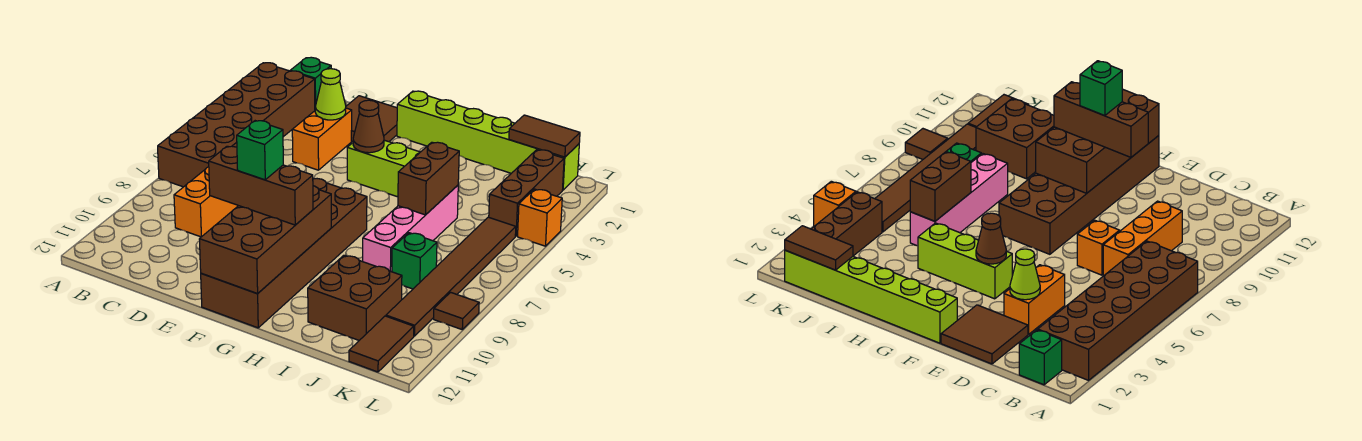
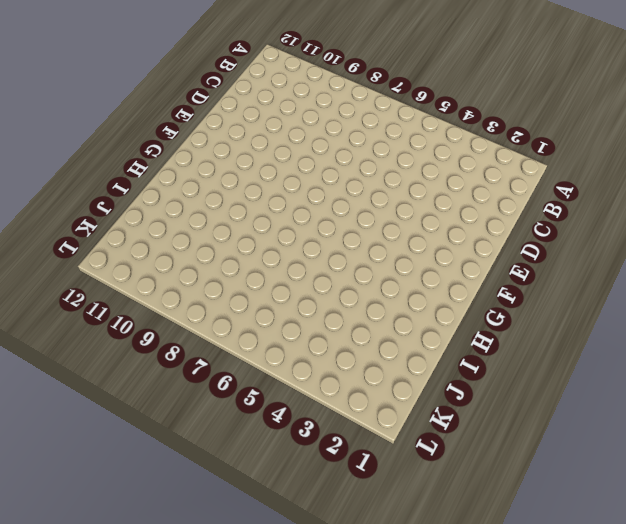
none -> brown 2x6 brick [158,63,315,187]
none -> green 1x1 brick [290,57,331,107]
none -> orange 1x3 brick [174,167,238,237]

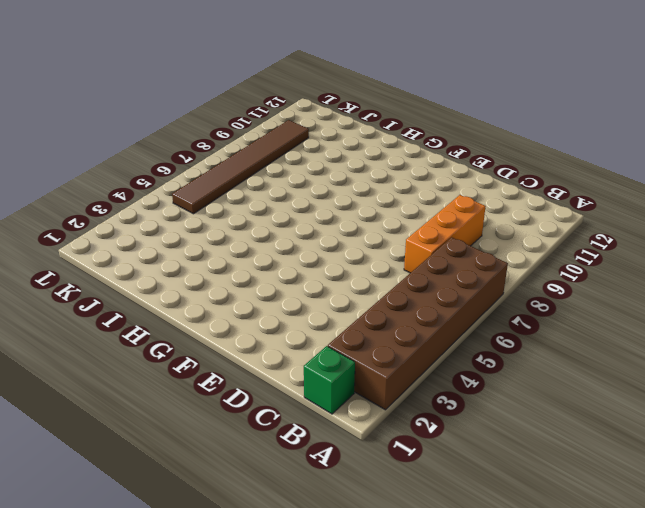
none -> brown 2x2 tile [346,96,397,142]
none -> orange 1x2 brick [292,108,352,170]
none -> orange 1x1 brick [1077,220,1120,275]

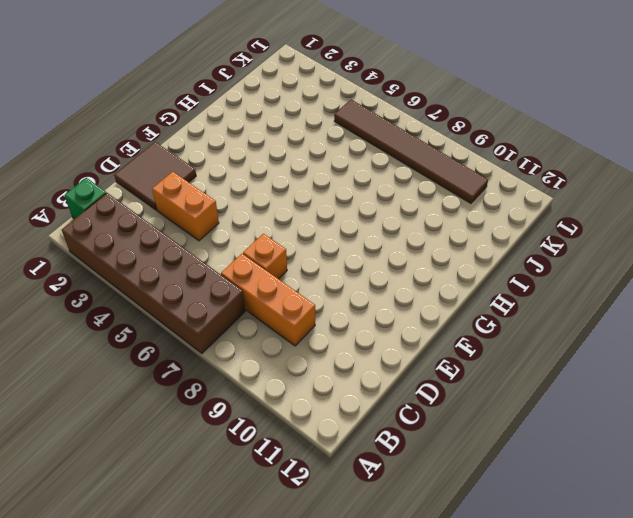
none -> lime 1x6 brick [397,91,579,190]
none -> lime 1x3 brick [347,140,420,197]
none -> brown 2x6 brick [201,179,367,328]

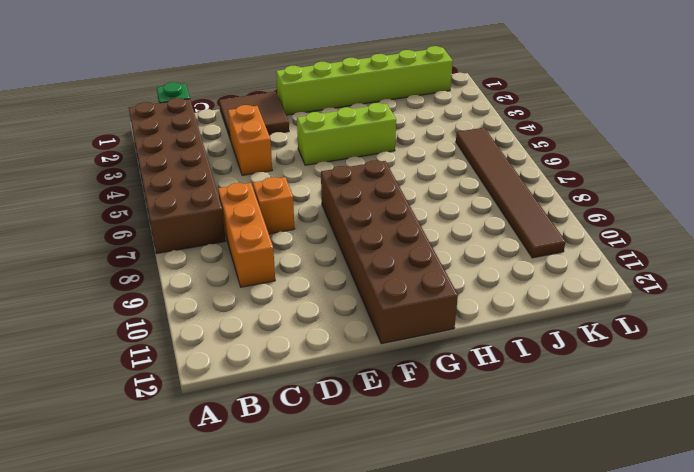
none -> pink 1x4 brick [363,185,458,272]
none -> brown 2x2 brick [308,255,402,340]
none -> green 1x1 brick [392,233,437,289]

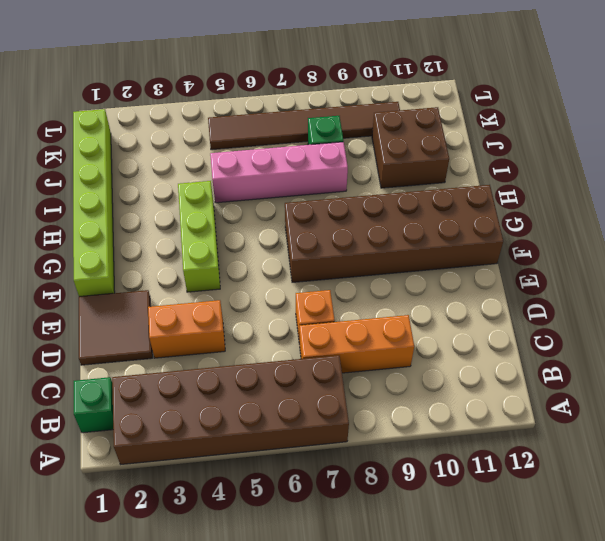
none -> brown 1x3 brick [489,150,564,236]
none -> brown 1x2 tile [349,316,414,372]
none -> orange 1x1 brick [518,189,562,246]

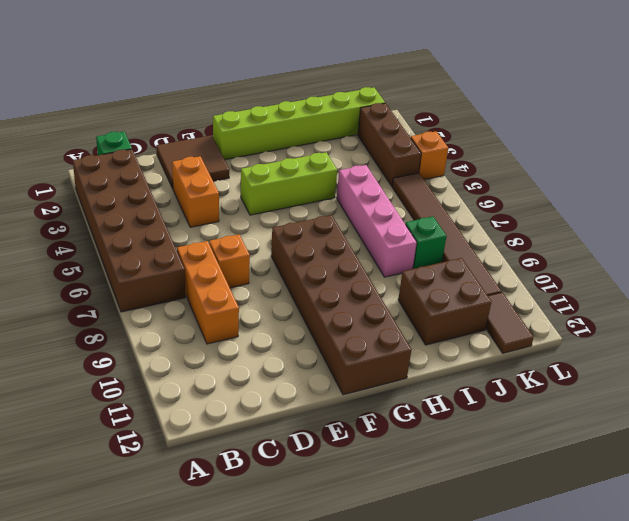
none -> brown 1x1 tile [434,292,479,329]
none -> lime 1x1 cone [315,69,346,120]
none -> brown 1x1 cone [353,100,384,153]

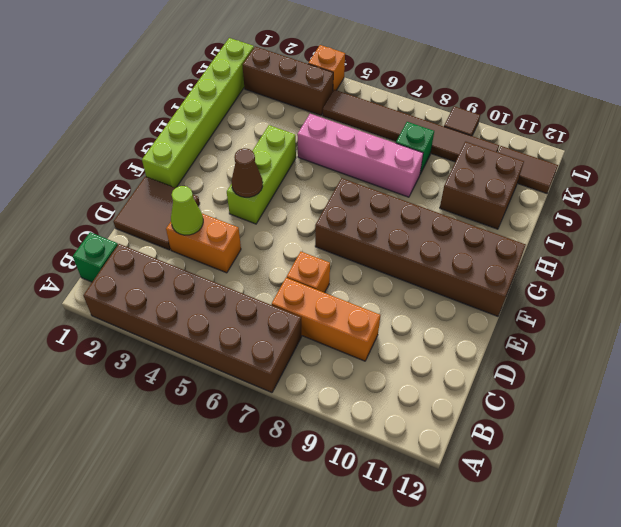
none -> brown 2x4 brick [199,186,331,294]
none -> brown 1x2 brick [398,142,459,215]
none -> brown 1x2 tile [509,115,580,157]

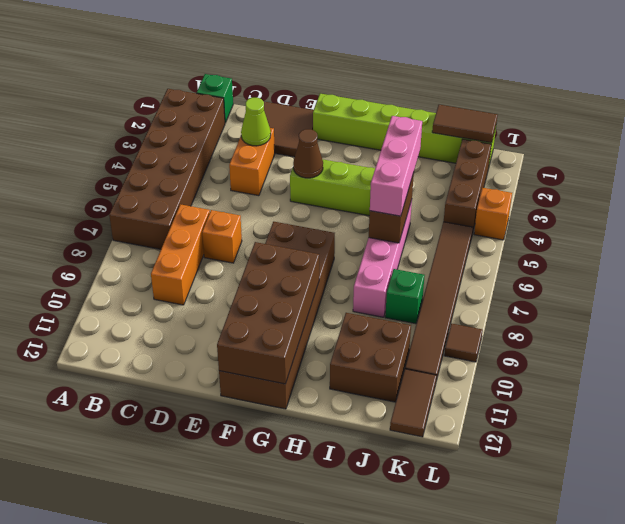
pink 1x3 brick [370,116,422,216] -> none
none -> brown 1x3 brick [209,146,313,225]
none -> green 1x1 brick [237,121,283,180]

